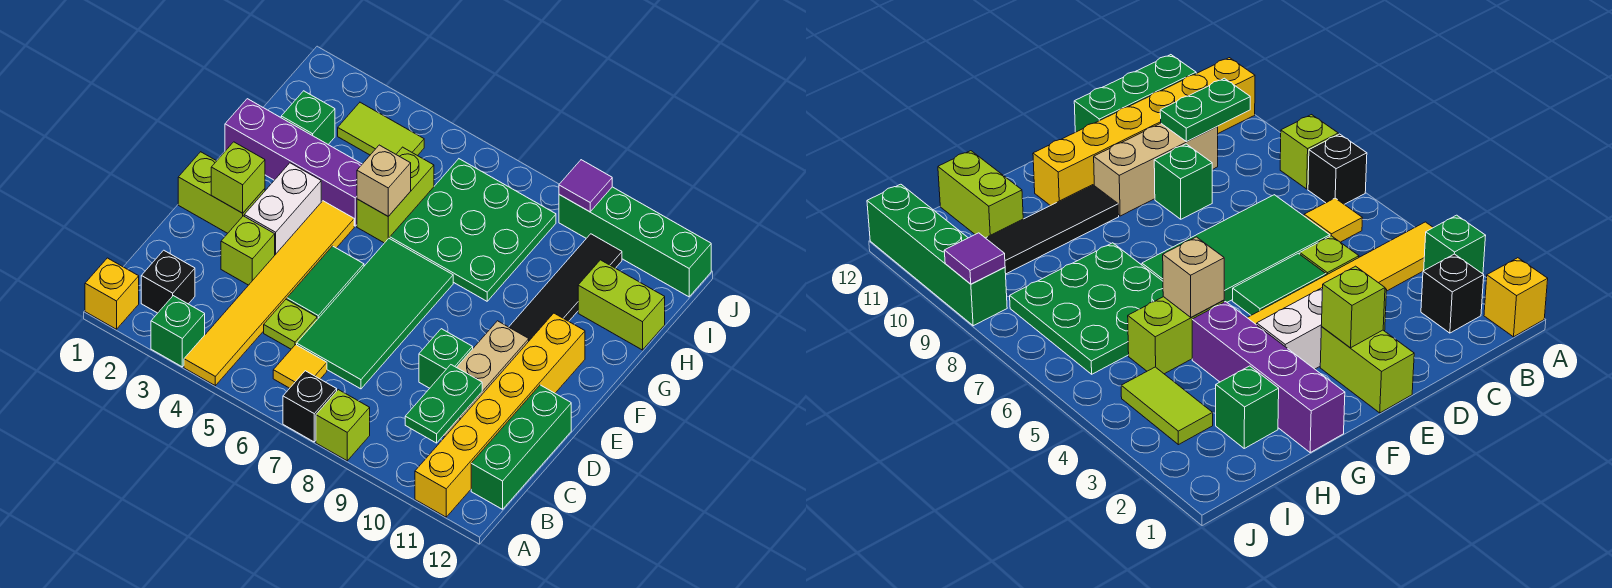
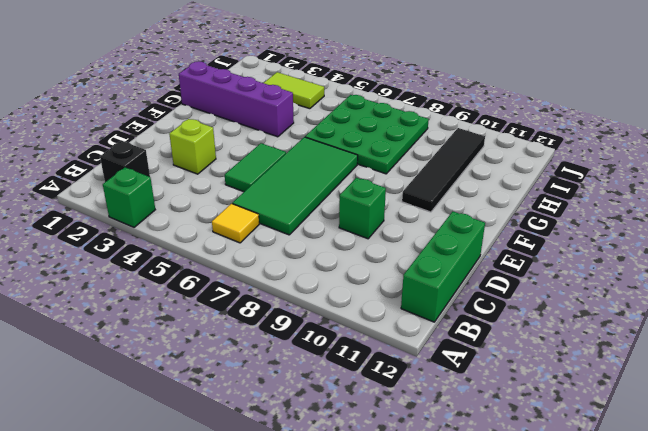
none -> yellow 1x1 brick [85,258,139,329]
none -> yellow 1x6 tile [184,201,354,386]
none -> black 1x1 brick [283,371,337,442]

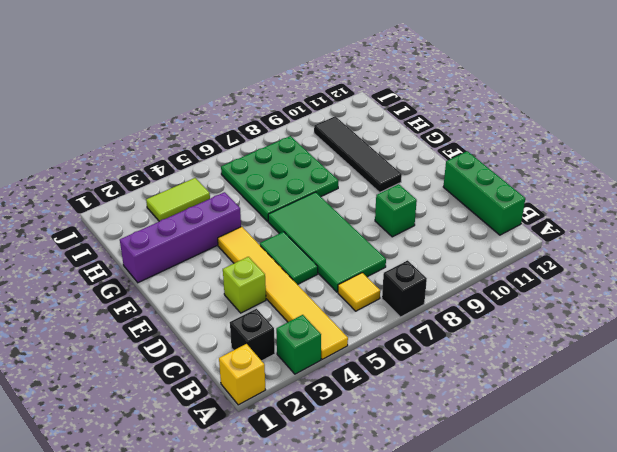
none -> lime 1x1 brick [316,390,370,461]
none -> yellow 1x6 brick [415,313,585,517]
none -> lime 1x1 plate [264,299,317,349]

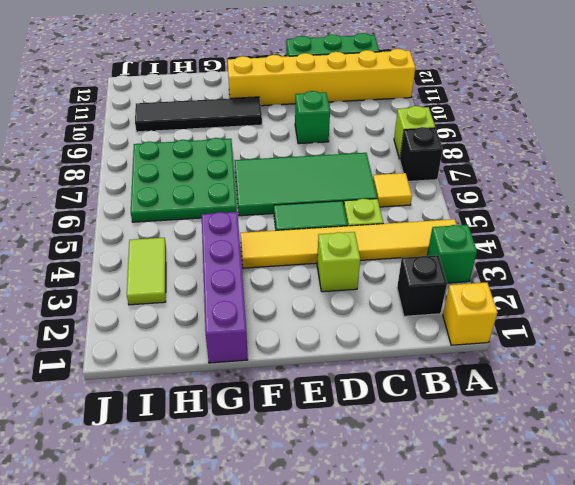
none -> tan 1x3 brick [444,321,529,437]
none -> lime 1x2 brick [178,152,265,233]
none -> white 1x2 brick [244,163,321,255]

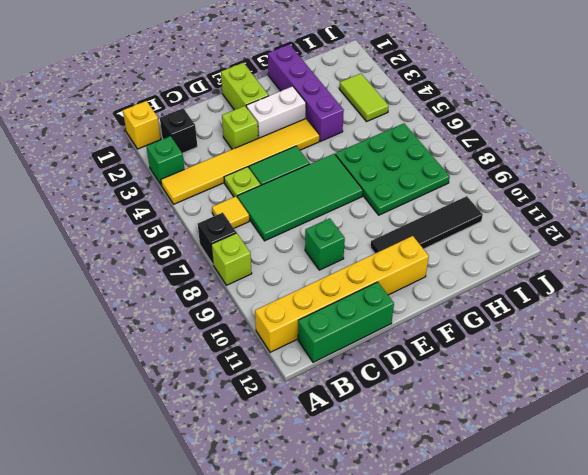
none -> tan 1x3 brick [444,321,529,437]
none -> lime 1x2 brick [357,147,434,243]
none -> green 1x1 brick [281,91,335,144]

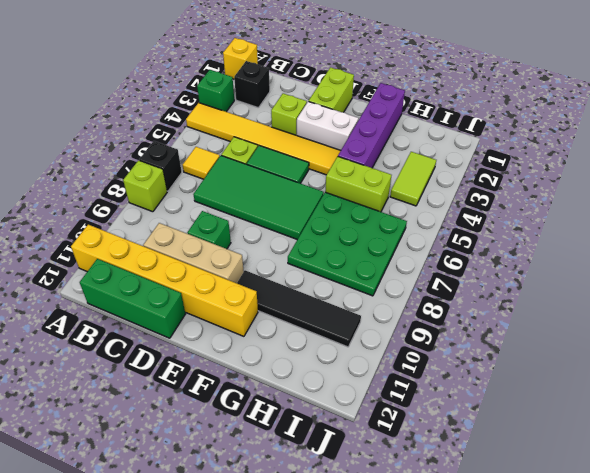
none -> green 1x1 brick [281,91,335,144]
none -> lime 1x2 brick [578,260,665,350]
none -> green 1x4 brick [559,187,711,297]

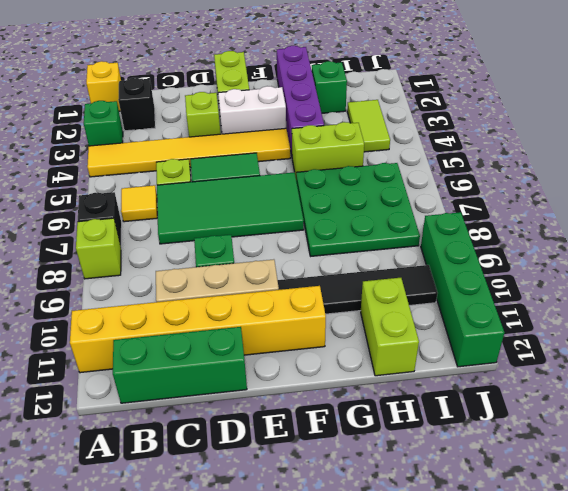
none -> green 1x2 plate [405,365,482,443]
none -> lime 1x1 brick [211,142,265,213]
none -> tan 1x1 brick [357,145,411,216]

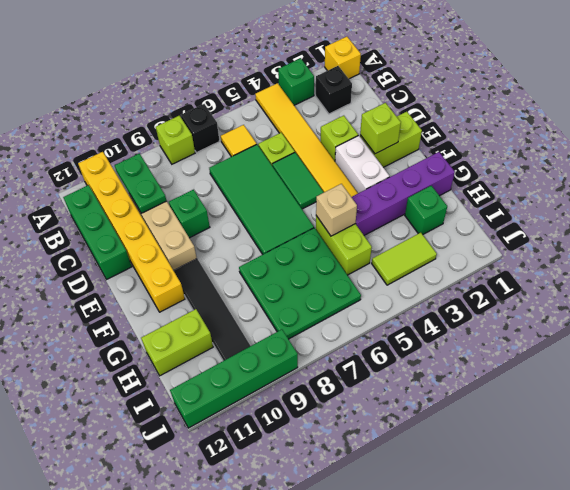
none -> purple 1x1 tile [559,160,612,212]

